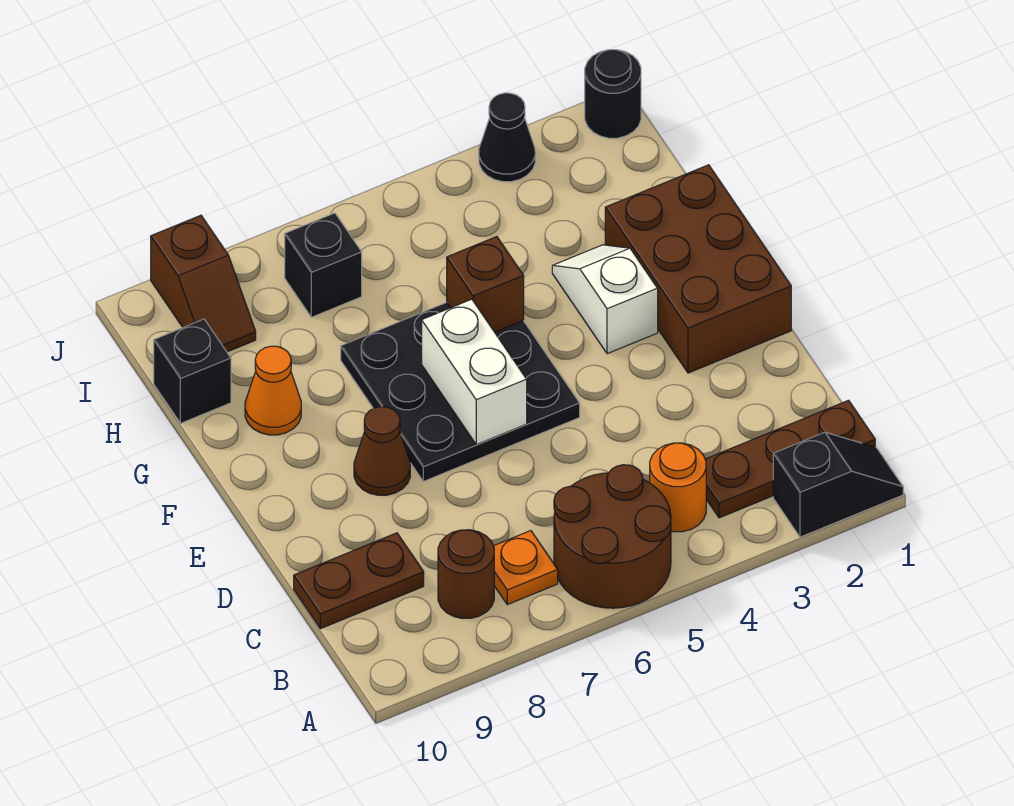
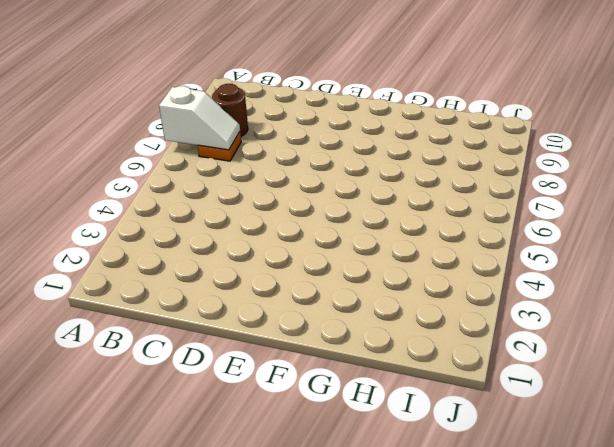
white 1x2 slope [159,86,240,150] -> white 1x2 slope moved to [552,245,658,354]
none -> black 1x2 slope [773,432,903,537]
none -> brown 2x2 round brick [554,465,671,608]
none -> brown 1x3 plate [705,400,875,518]

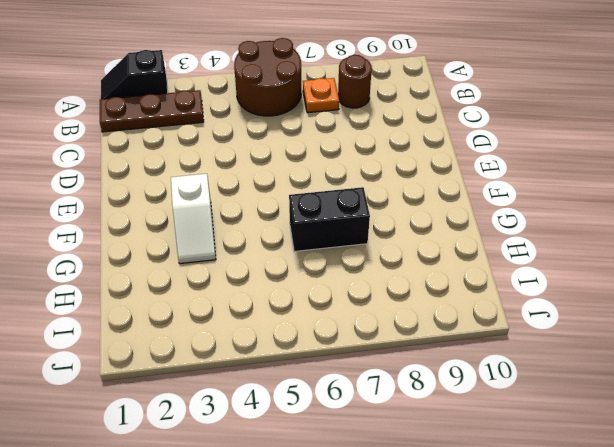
black 1x2 brick [289,187,370,251] -> black 3x3 plate [341,302,580,481]
none -> orange 1x1 round brick [650,443,706,532]
none -> brown 1x2 plate [294,533,424,629]
none -> brown 2x3 brick [605,165,791,373]

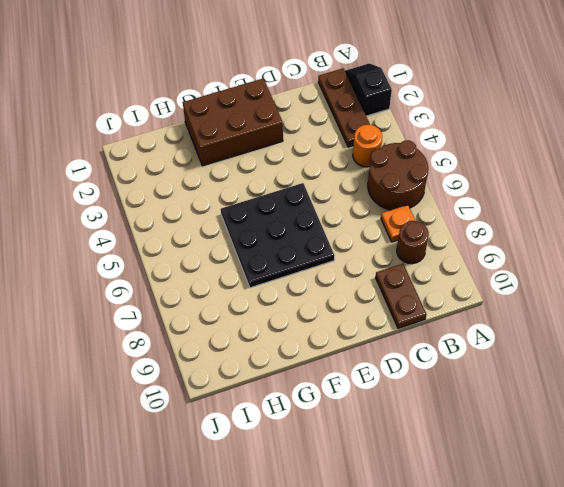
none -> brown 1x1 cone [354,407,410,495]
none -> white 1x2 slope [552,245,658,354]
none -> orange 1x1 cone [245,346,301,435]

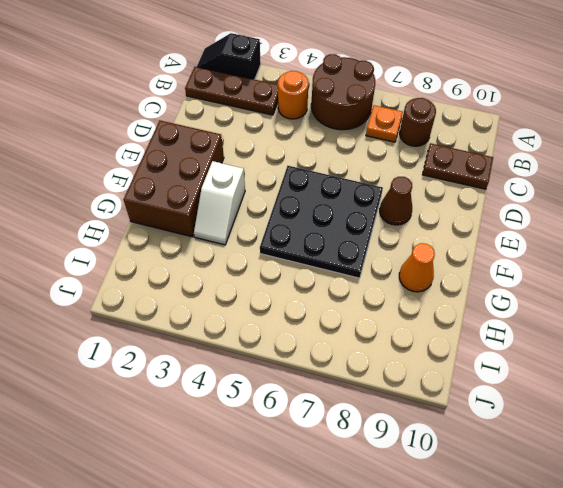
none -> black 1x1 brick [154,319,231,423]
none -> black 1x1 brick [285,213,362,317]
none -> brown 1x2 slope [151,215,256,352]

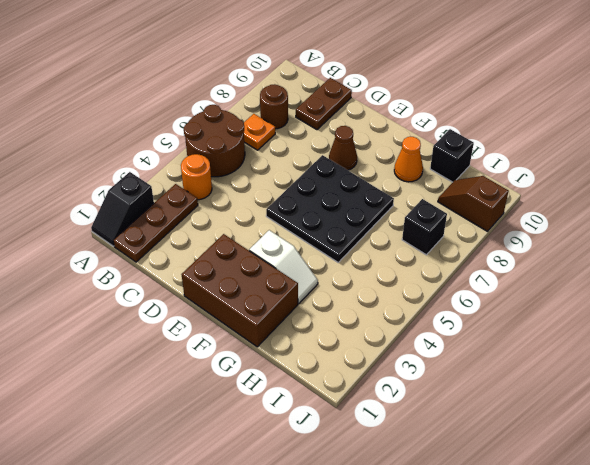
none -> black 1x1 round brick [585,50,641,138]
none -> black 1x1 cone [479,93,535,182]
none -> white 1x2 brick [422,299,527,445]

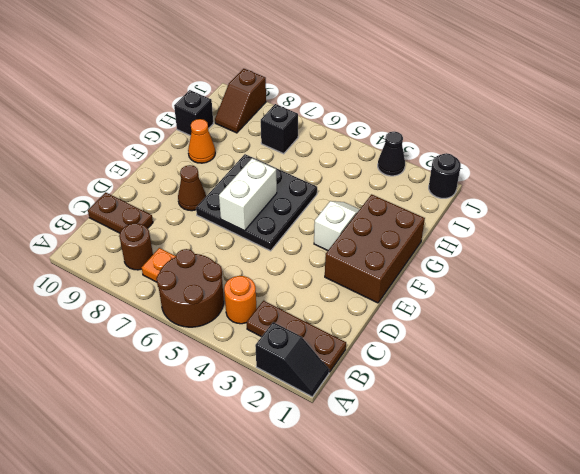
none -> brown 1x1 brick [447,237,524,332]

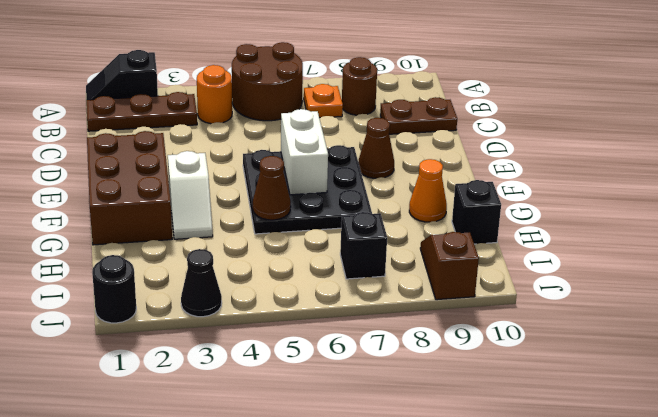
brown 1x1 cone [253,156,291,220] -> brown 1x1 brick [447,237,524,332]

